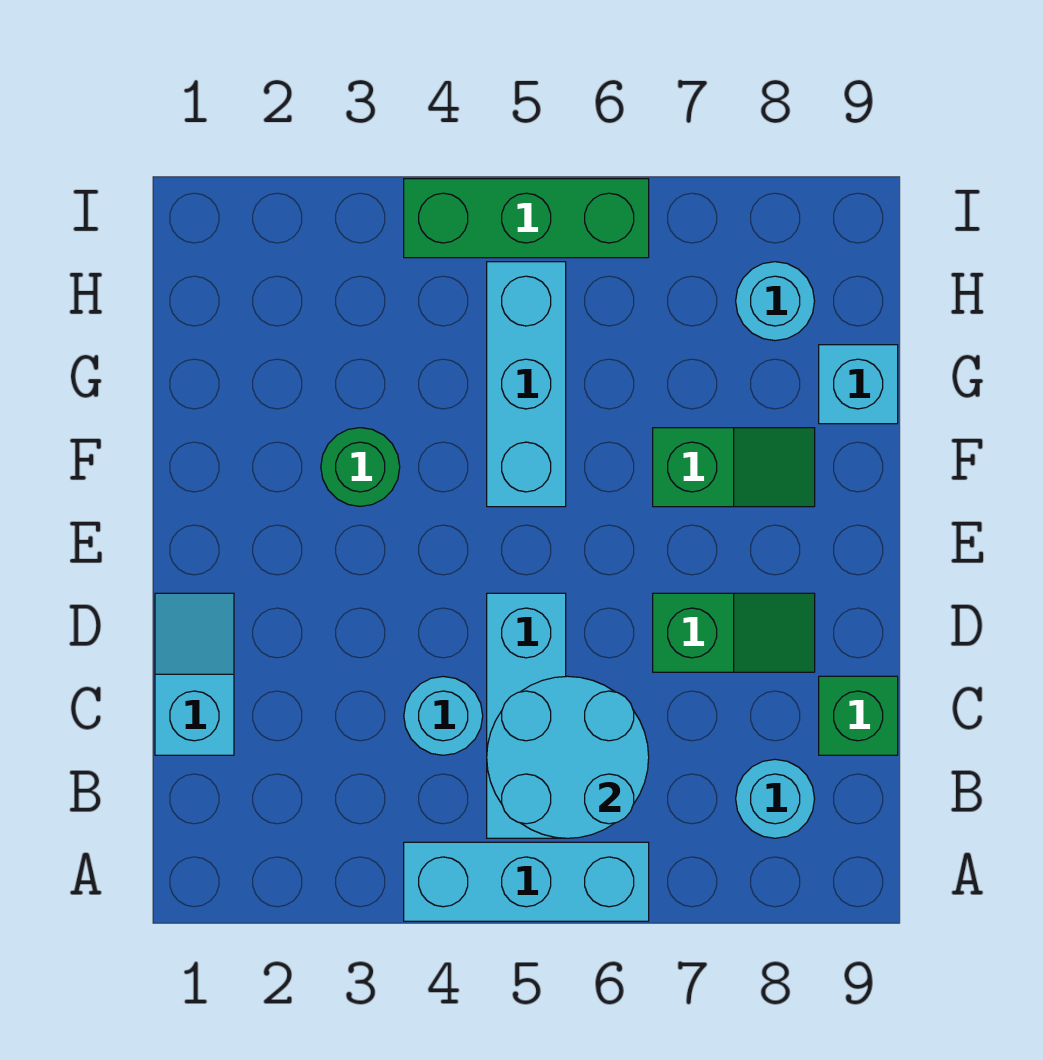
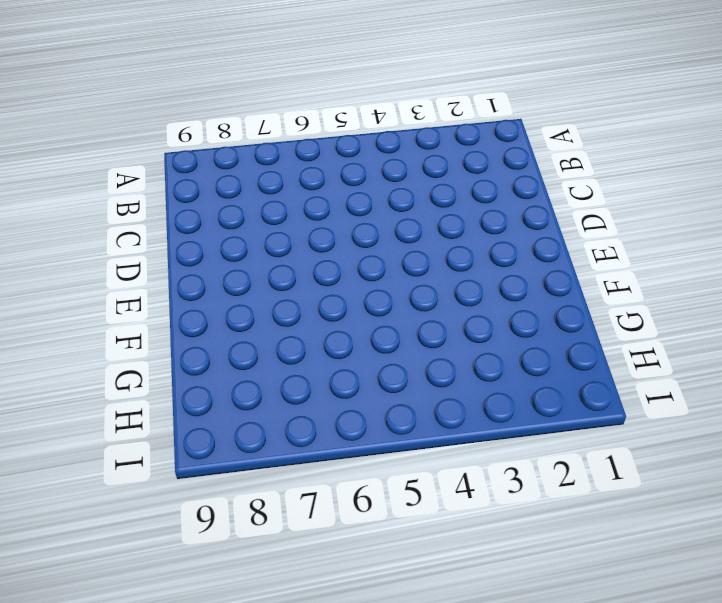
none -> cyan 1x3 brick [404,842,649,921]
none -> cyan 1x3 brick [487,593,566,838]
none -> cyan 1x1 round brick [736,759,815,838]

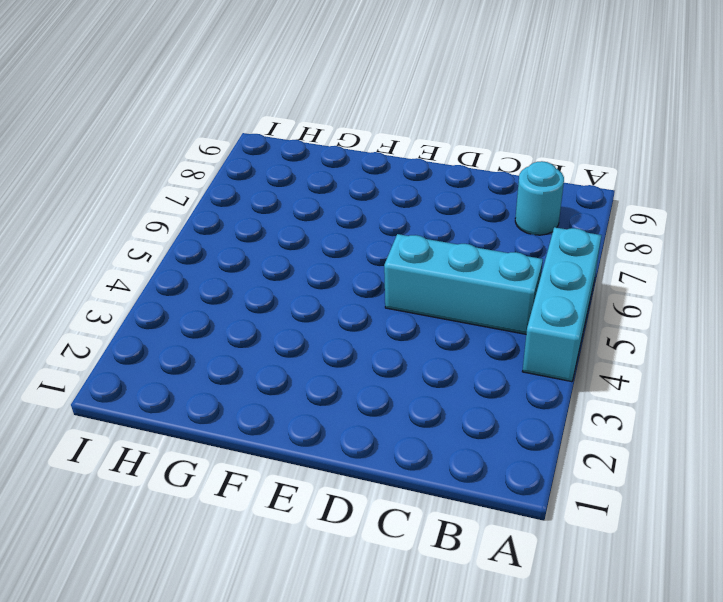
none -> cyan 1x2 slope [155,593,234,755]
none -> cyan 1x1 round brick [404,676,483,755]
none -> green 1x1 brick [819,676,898,755]

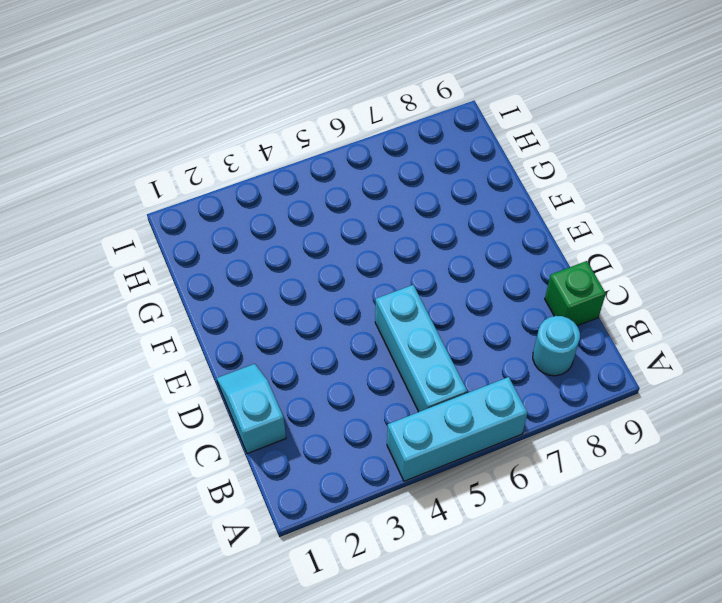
none -> cyan 1x1 round brick [404,676,483,755]
none -> green 1x2 slope [653,593,815,672]
none -> green 1x1 round brick [321,428,400,506]

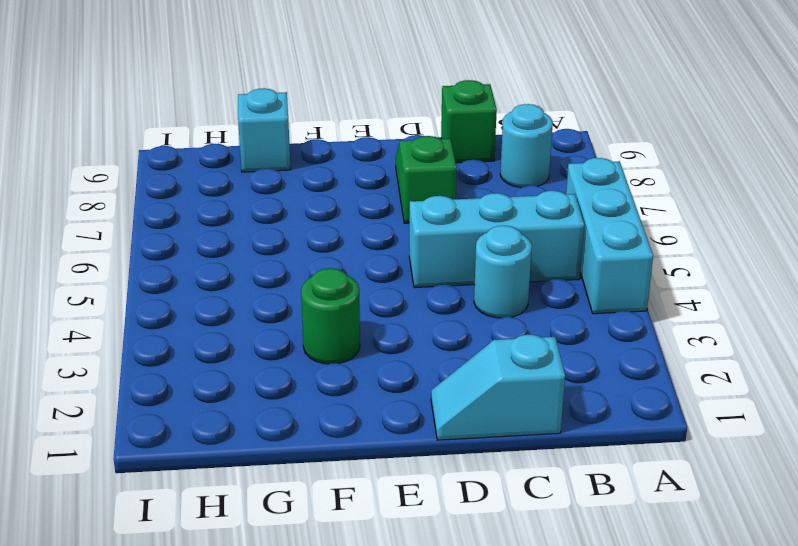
none -> cyan 1x3 brick [487,262,566,507]
none -> green 1x2 slope [653,428,815,507]
none -> cyan 1x1 round brick [736,262,815,341]

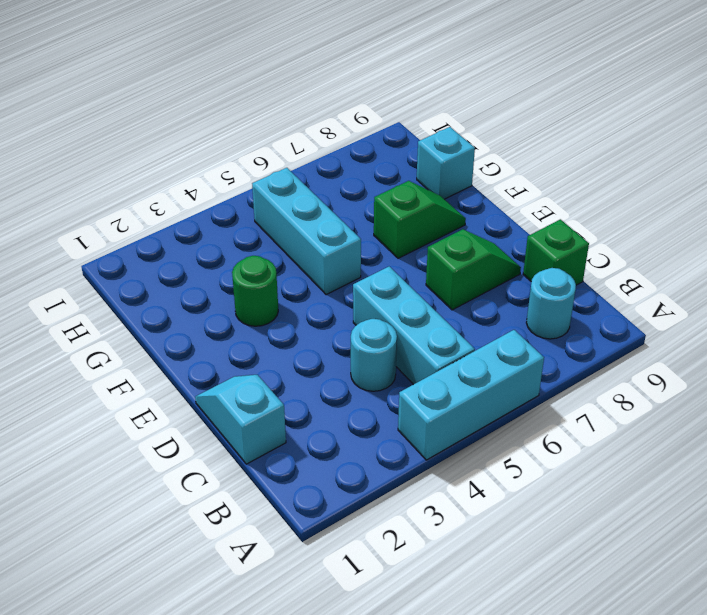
none -> cyan 1x1 round brick [736,262,815,341]
none -> green 1x3 brick [404,179,649,258]
none -> cyan 2x2 round brick [487,676,649,838]

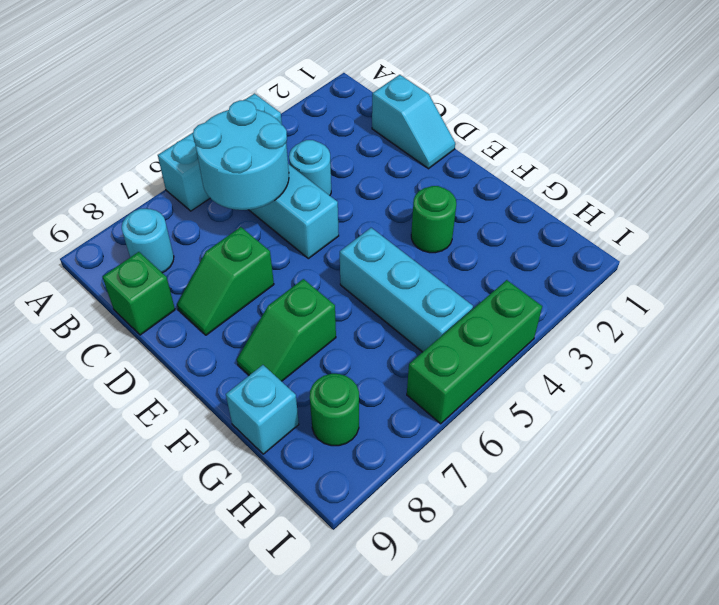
green 1x1 round brick [310,374,359,446] -> cyan 1x1 round brick [736,262,815,341]

